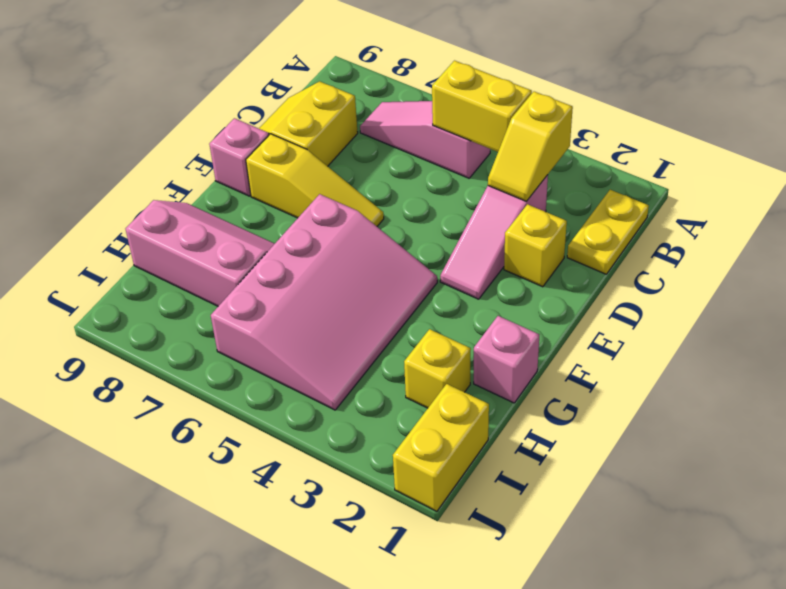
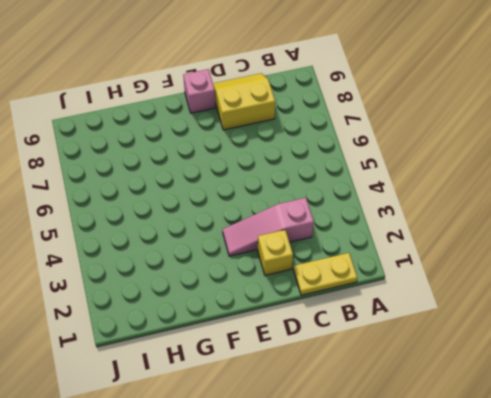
none -> pink 1x3 slope [360,101,490,178]
none -> yellow 1x3 slope [246,134,384,226]
none -> pink 3x4 slope [211,194,437,410]

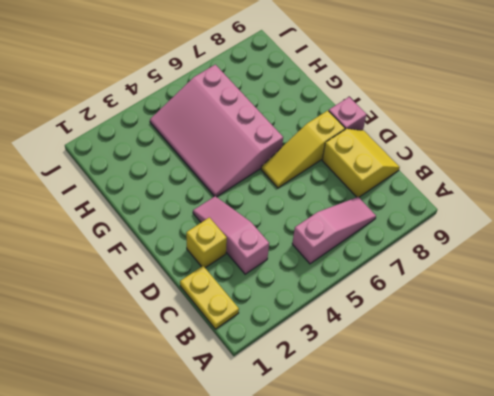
none -> pink 1x1 brick [474,316,539,403]
none -> pink 2x3 slope [125,200,275,306]
none -> yellow 1x1 brick [404,329,471,408]

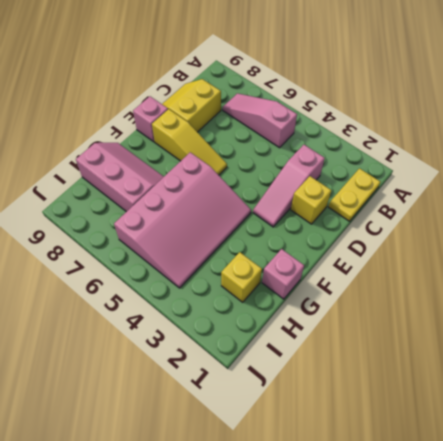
none -> yellow 1x2 brick [393,384,489,511]
none -> yellow 1x2 slope [488,92,573,201]
none -> yellow 1x2 brick [432,61,532,152]

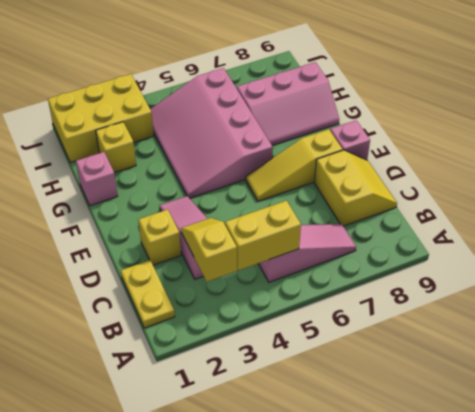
yellow 2x3 brick [48,74,154,163] -> yellow 1x2 brick [393,384,489,511]

